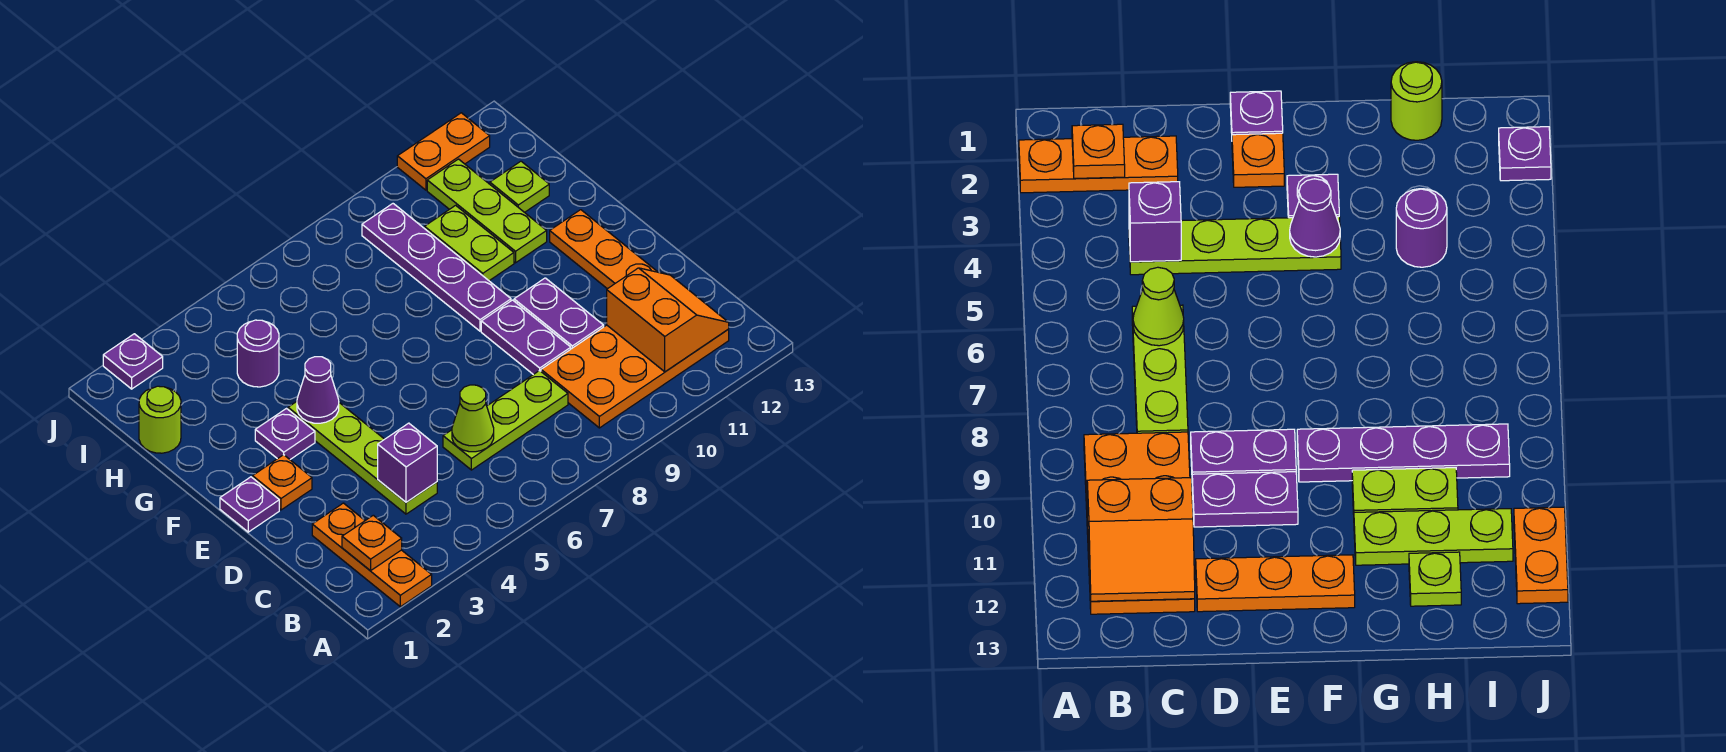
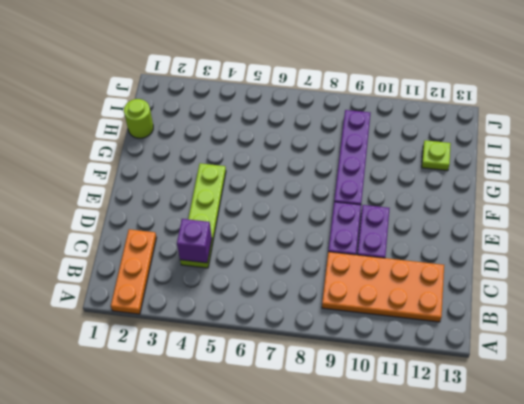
none -> lime 1x3 plate [443,370,568,470]
none -> orange 1x3 plate [550,210,657,289]
none -> purple 1x1 plate [220,477,279,532]

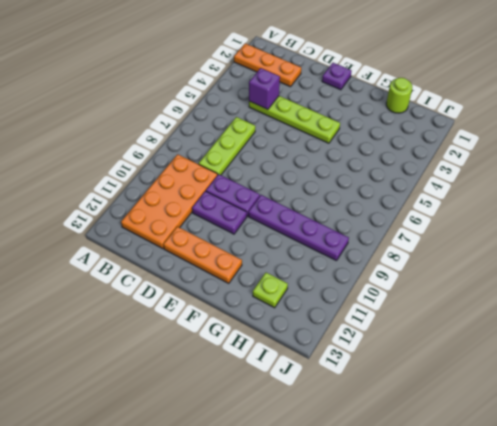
none -> orange 1x1 plate [253,455,312,510]
none -> purple 1x1 plate [255,409,315,459]
none -> lime 1x2 plate [425,205,514,281]

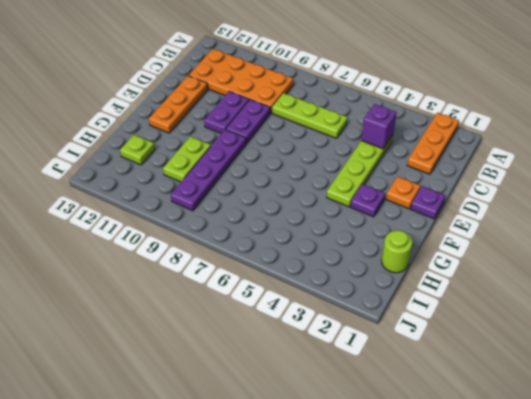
none -> lime 1x3 plate [427,159,547,263]
none -> purple 1x1 round brick [237,320,279,387]
none -> purple 1x1 plate [103,334,163,389]

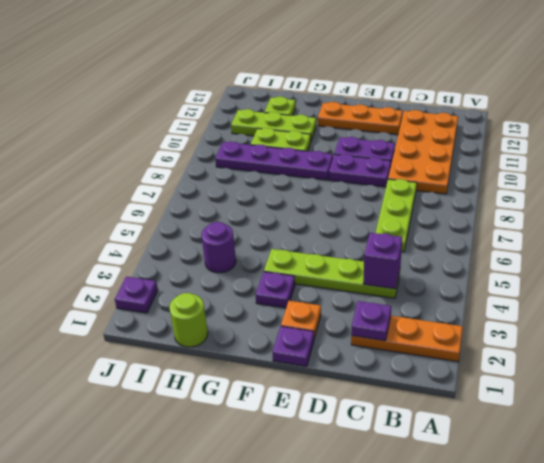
purple 1x1 plate [351,301,391,341] -> none
none -> orange 1x2 plate [397,113,490,190]
none -> orange 1x1 plate [342,515,402,571]
none -> orange 2x2 slope [607,268,729,372]

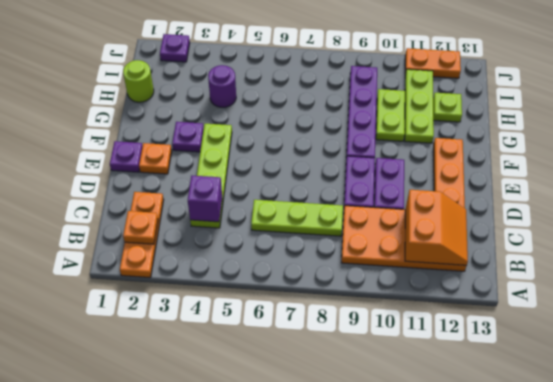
none -> lime 1x1 cone [452,385,494,452]
none -> purple 1x1 cone [297,357,339,423]

